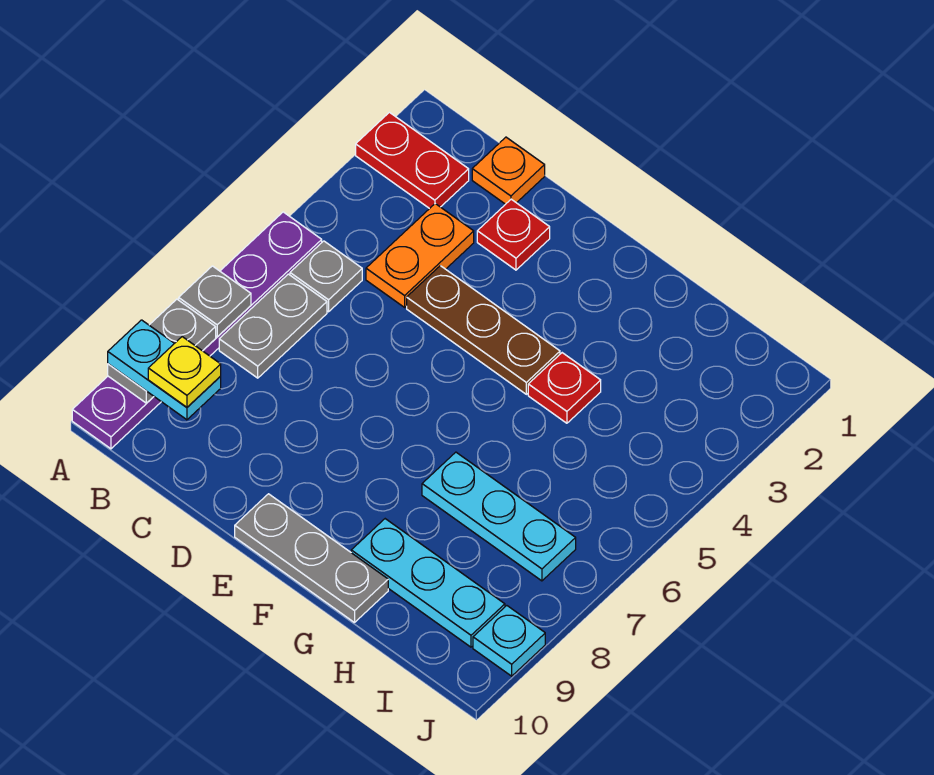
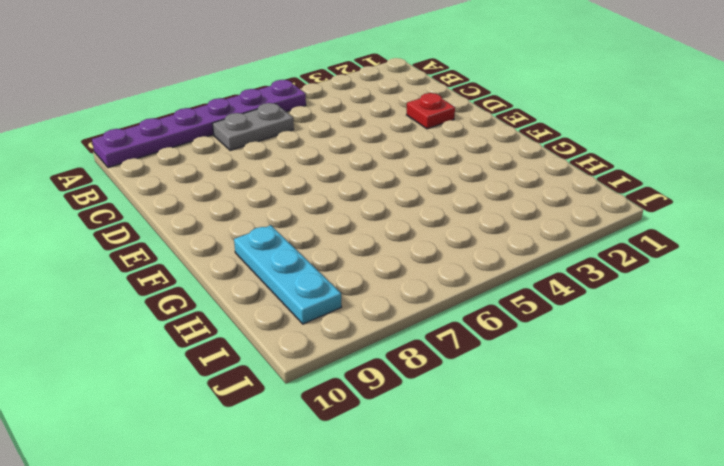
none -> red 1x2 plate [356,112,469,209]
none -> grey 1x1 plate [290,241,362,312]
none -> orange 1x1 plate [472,137,545,204]

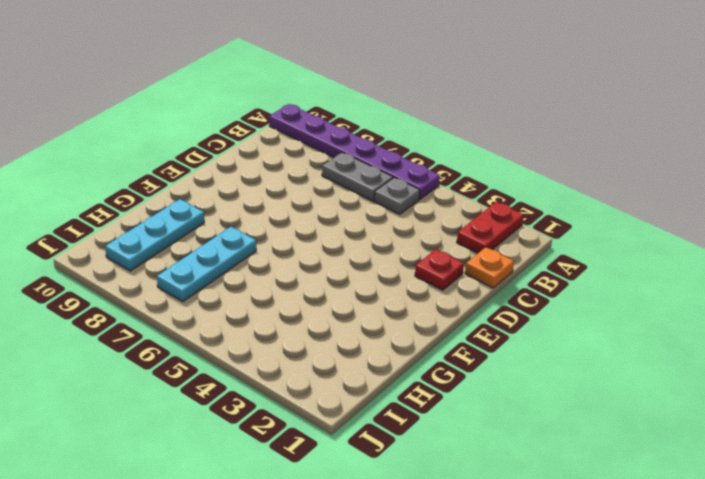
none -> orange 1x2 plate [366,204,474,307]
none -> brown 1x3 plate [407,266,560,394]
none -> grey 1x3 plate [235,494,388,623]

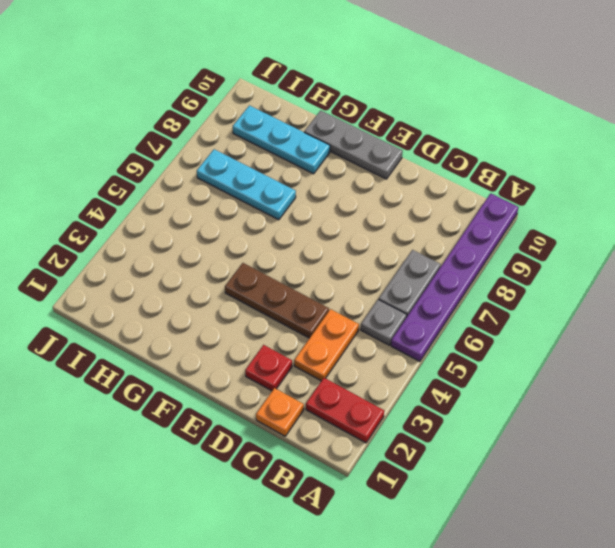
none -> red 1x1 plate [528,353,601,423]
none -> cyan 1x1 plate [473,606,545,676]
none -> grey 1x1 plate [179,266,251,337]

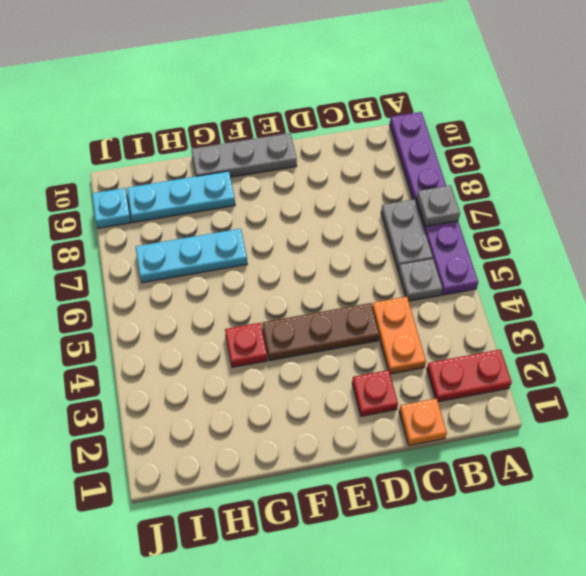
none -> grey 1x2 plate [108,299,216,403]
none -> cyan 1x2 plate [108,320,221,420]
none -> yellow 1x1 plate [148,337,221,407]

